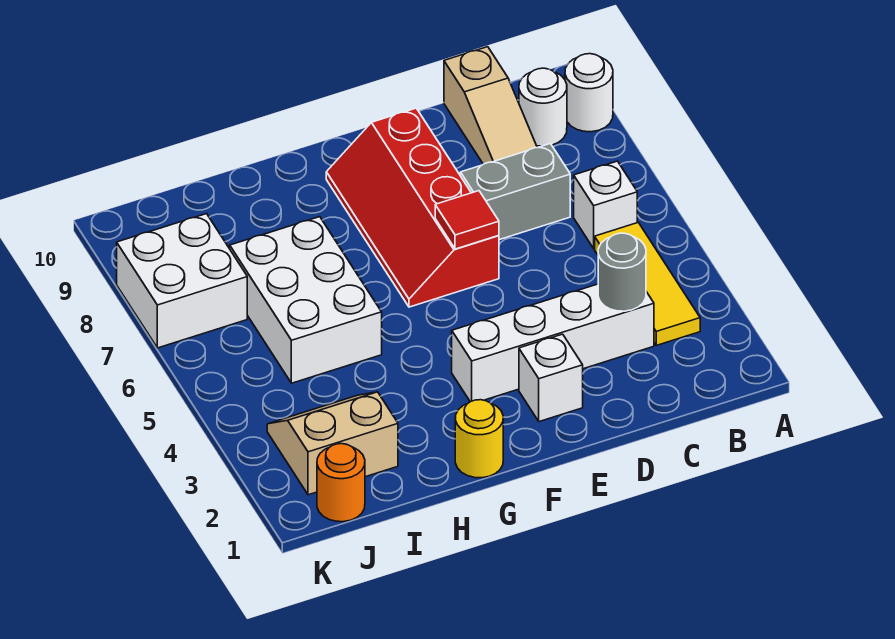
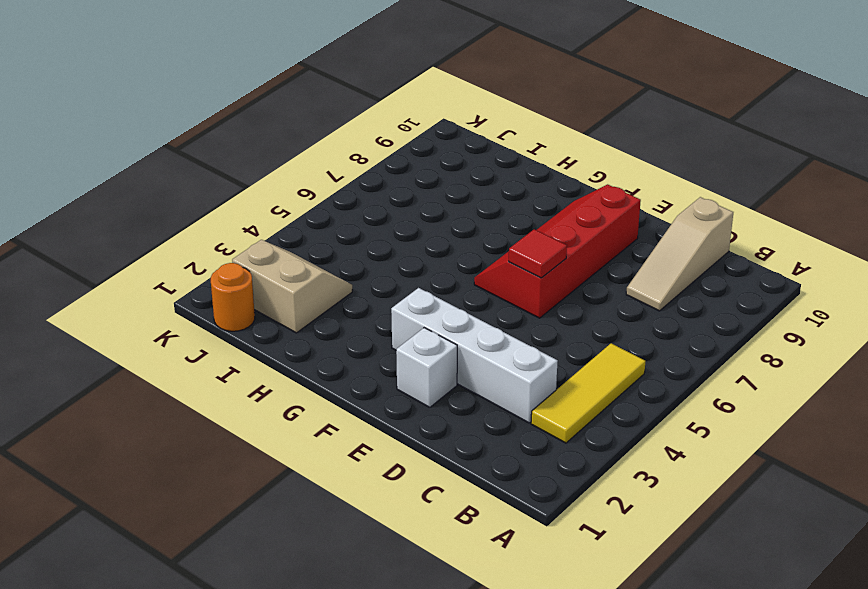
none -> white 1x1 round brick [565,54,613,132]
none -> white 1x1 brick [574,161,637,248]
none -> white 1x1 round brick [519,68,567,146]

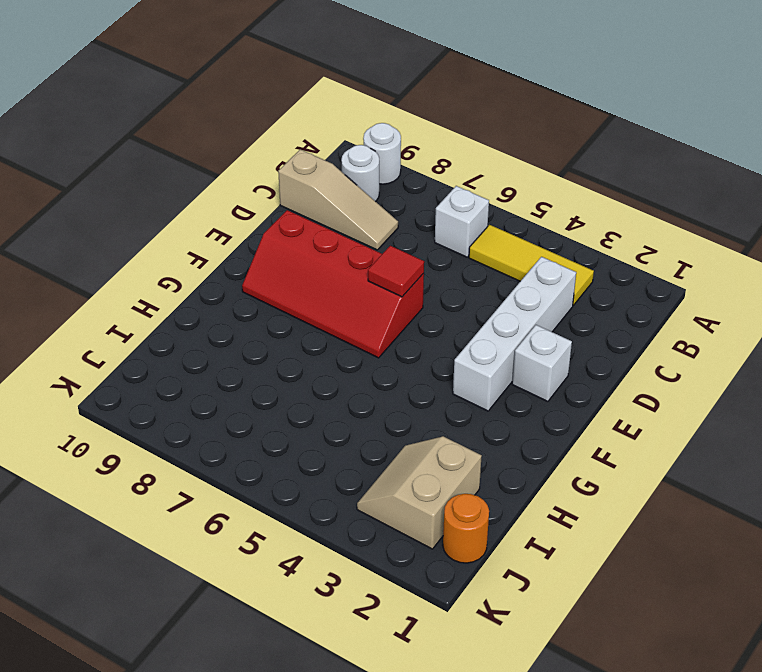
none -> grey 1x2 brick [460,144,570,240]
none -> yellow 1x1 round brick [455,400,503,478]
none -> white 2x3 brick [230,217,382,383]

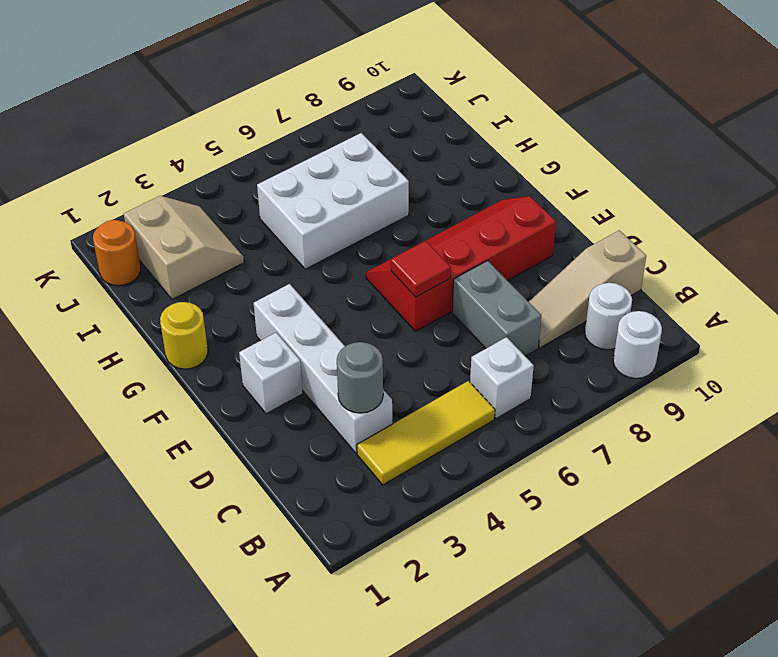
none -> white 2x2 brick [117,214,247,348]

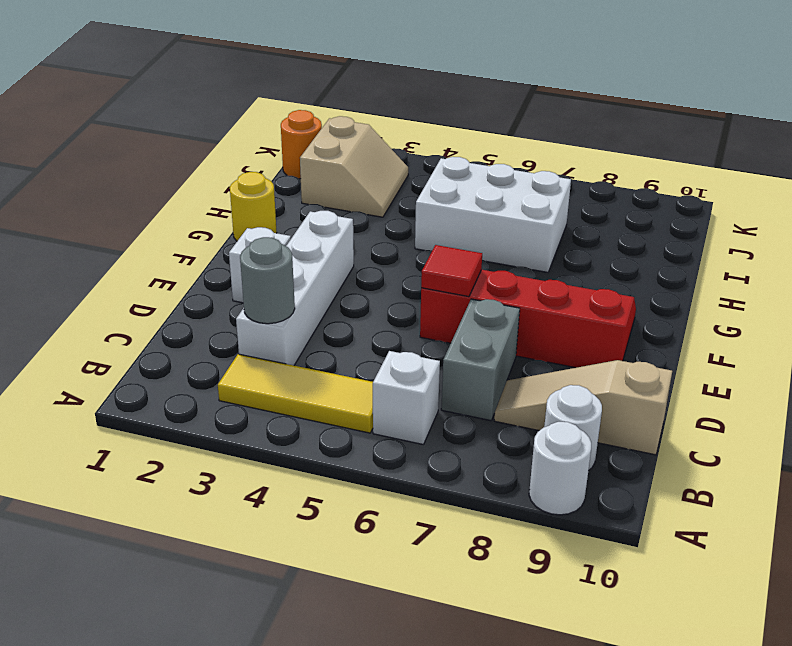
none -> white 2x2 brick [117,214,247,348]

